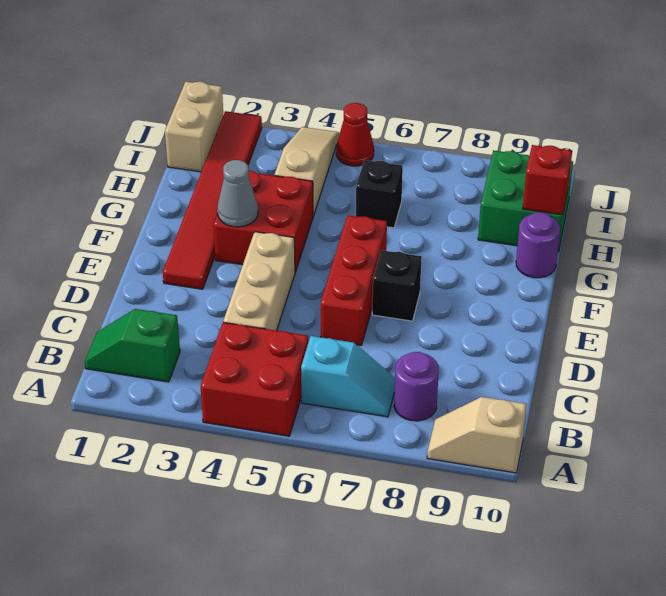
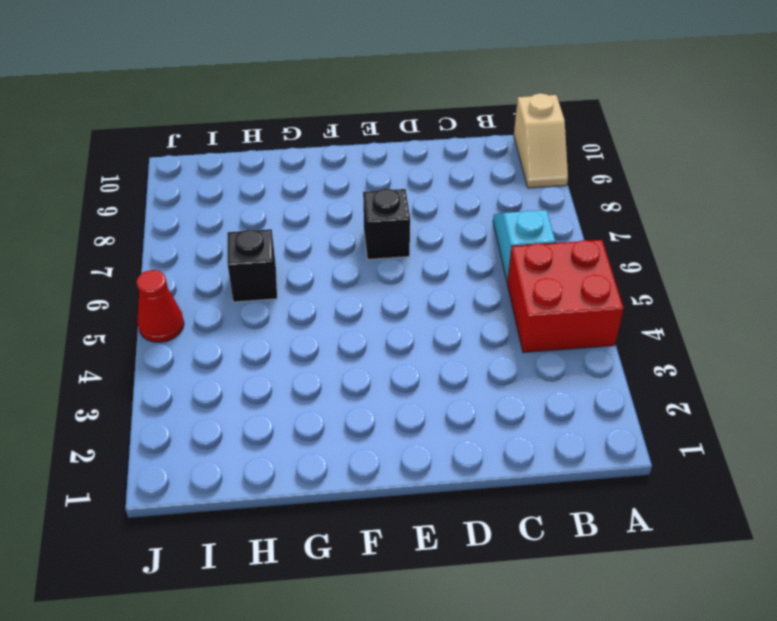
none -> green 1x2 slope [85,309,180,382]
none -> purple 1x1 round brick [394,352,439,421]
none -> tan 1x3 brick [223,232,295,331]

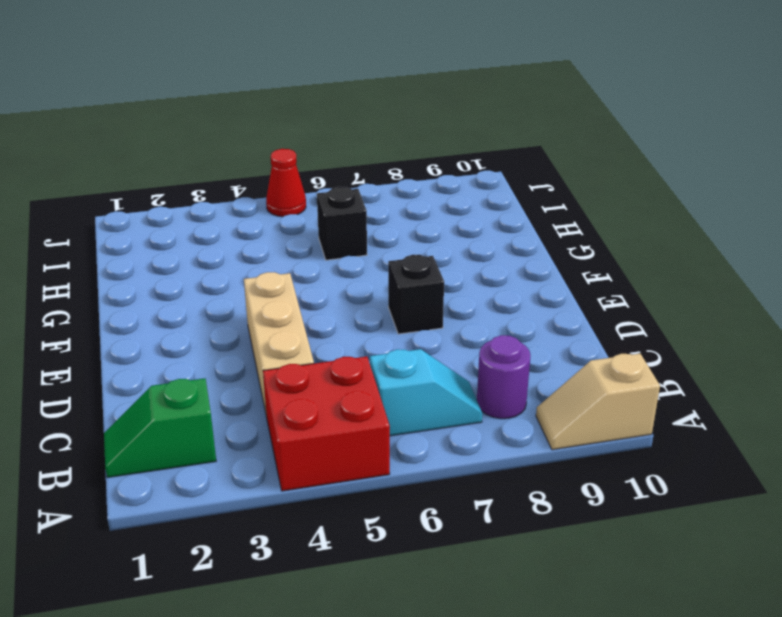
none -> red 1x3 brick [321,215,387,345]
none -> red 1x6 tile [163,111,262,289]
none -> red 2x2 brick [213,171,313,272]

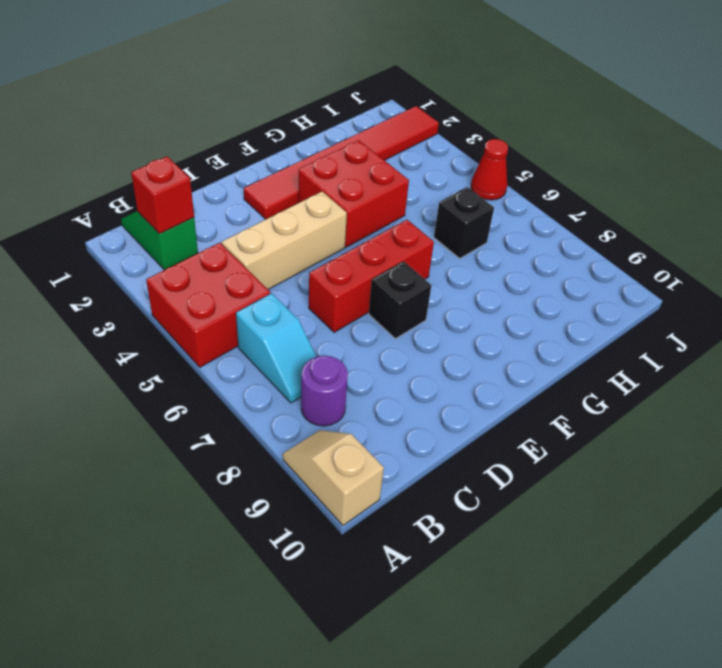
red 1x1 brick [131,157,194,234] -> red 1x1 brick moved to [523,145,572,215]
none -> purple 1x1 round brick [516,212,560,278]
none -> tan 1x3 slope [275,127,339,216]
none -> green 2x2 brick [478,150,573,252]

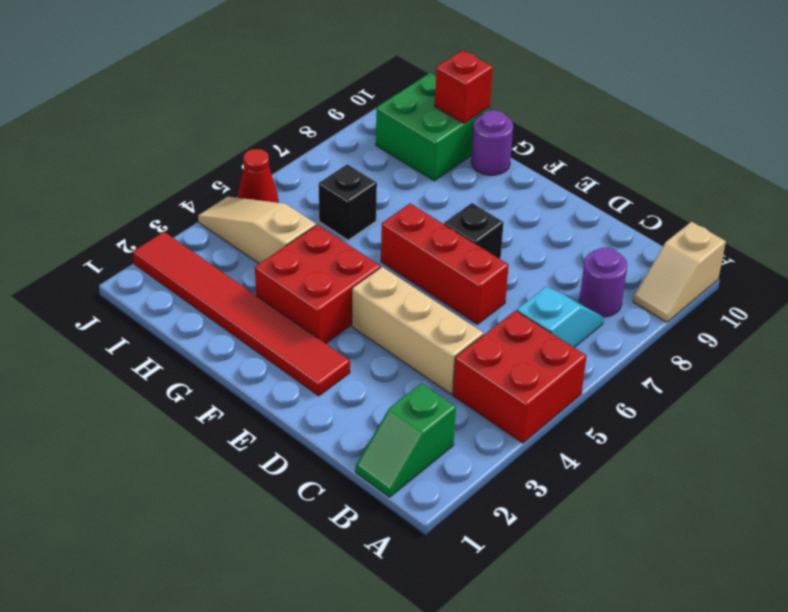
none -> tan 1x2 brick [165,82,223,172]
none -> grey 1x1 cone [217,160,258,227]

